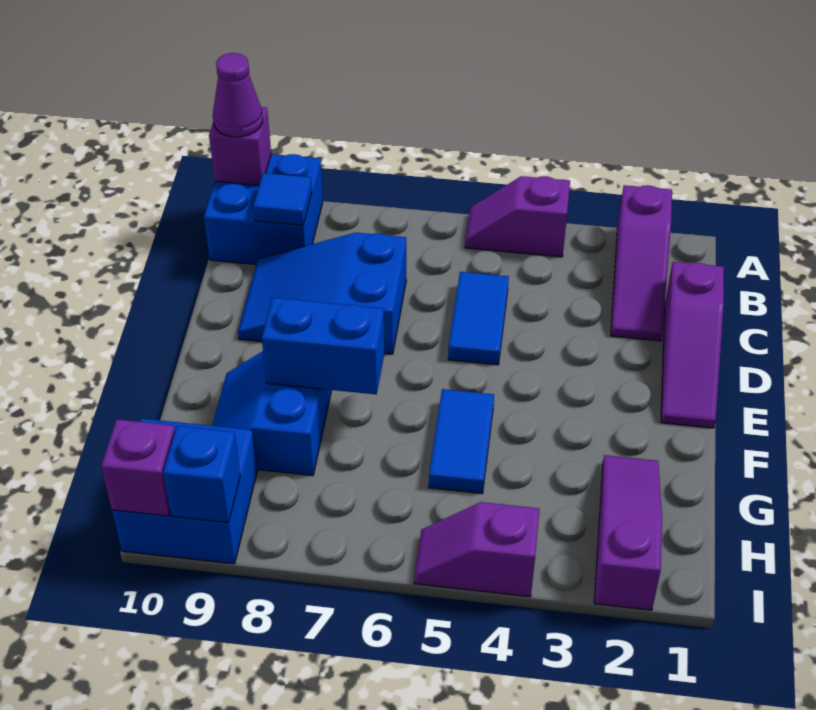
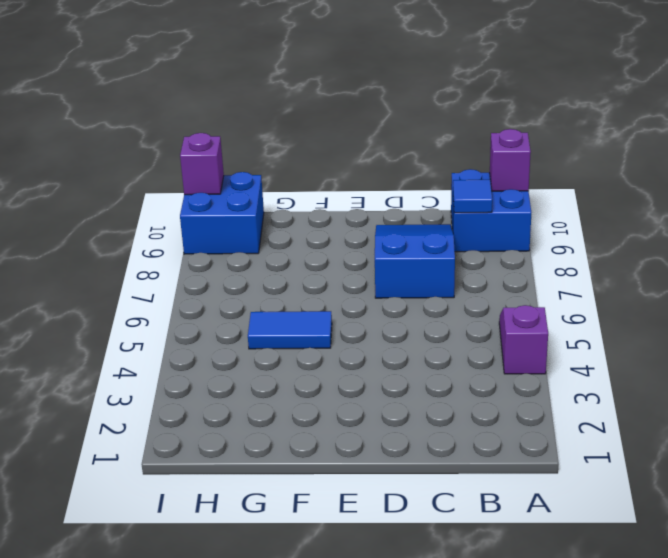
none -> purple 1x3 slope [611,185,672,341]
none -> purple 1x3 slope [661,262,724,428]
none -> blue 1x2 tile [448,272,509,365]

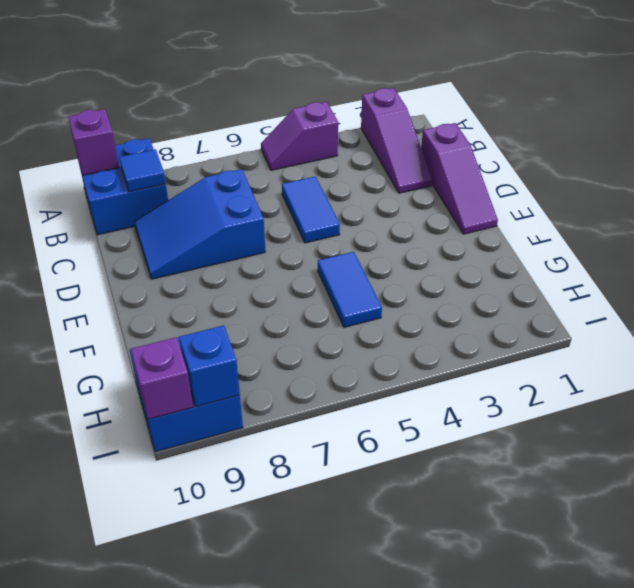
none -> blue 2x2 slope [212,351,331,476]
none -> purple 1x3 slope [594,455,662,610]
none -> purple 1x2 slope [414,502,540,597]

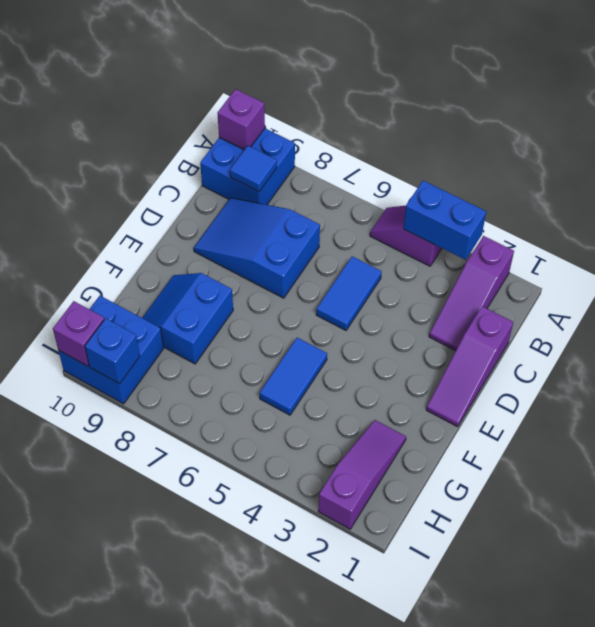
blue 1x2 brick [403,181,486,260] -> blue 1x2 brick moved to [262,298,384,394]
none -> purple 1x2 slope [414,502,540,597]
none -> purple 1x1 cone [213,53,263,137]

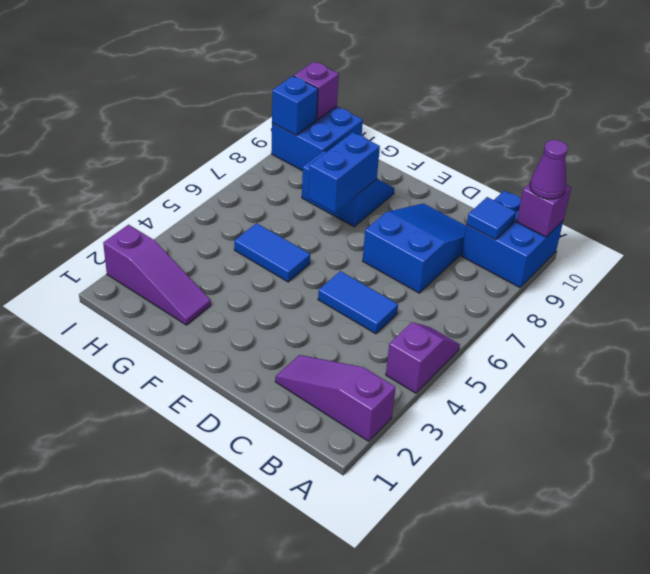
none -> purple 1x3 slope [661,262,724,428]
none -> purple 1x2 slope [414,502,540,597]

